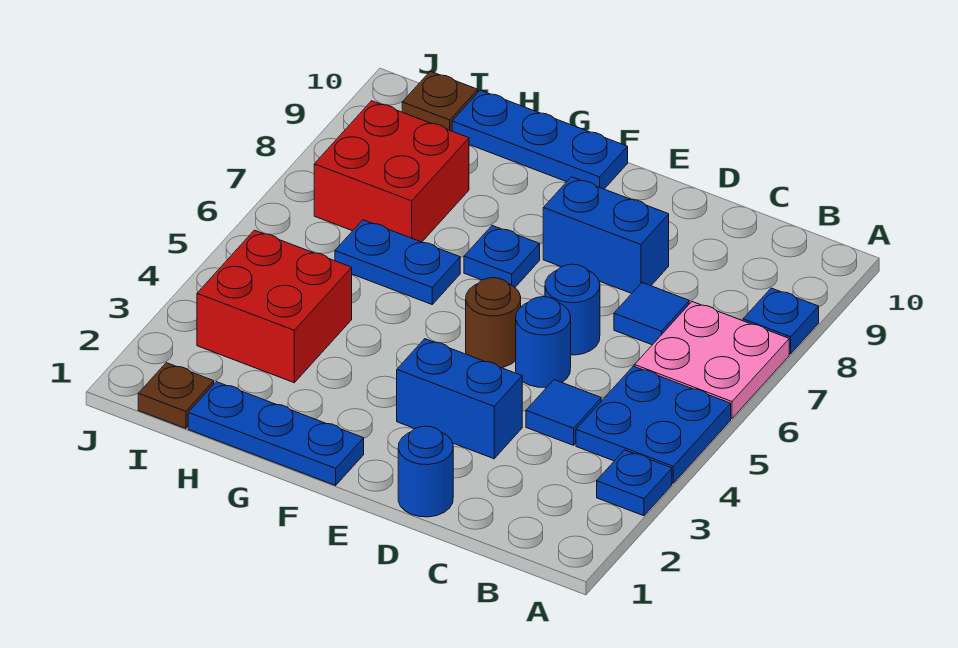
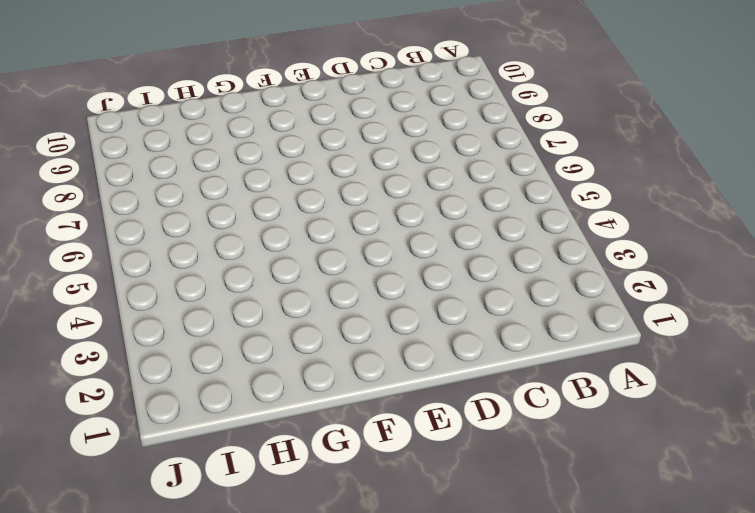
none -> blue 1x1 plate [597,450,672,516]
none -> blue 2x2 plate [576,366,731,483]
none -> pink 2x2 plate [635,302,789,419]

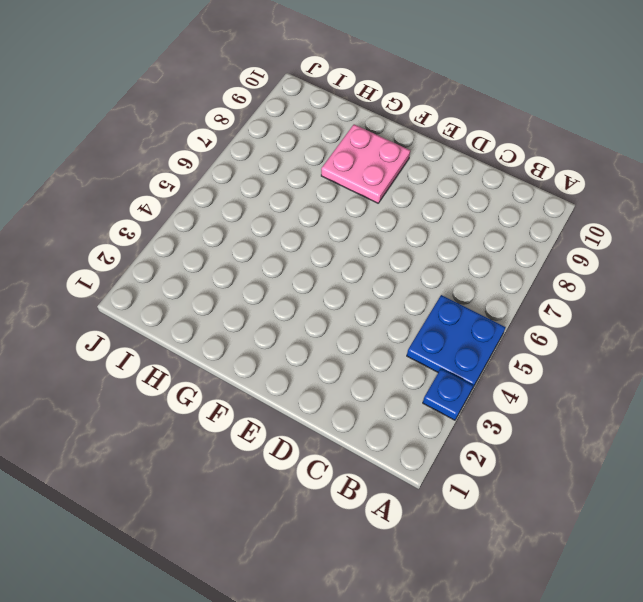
pink 2x2 plate [321,124,410,203] -> pink 2x2 plate moved to [635,302,789,419]
none -> blue 1x1 plate [743,288,819,354]
none -> blue 1x1 tile [526,380,601,445]
none -> blue 1x1 tile [614,283,689,345]

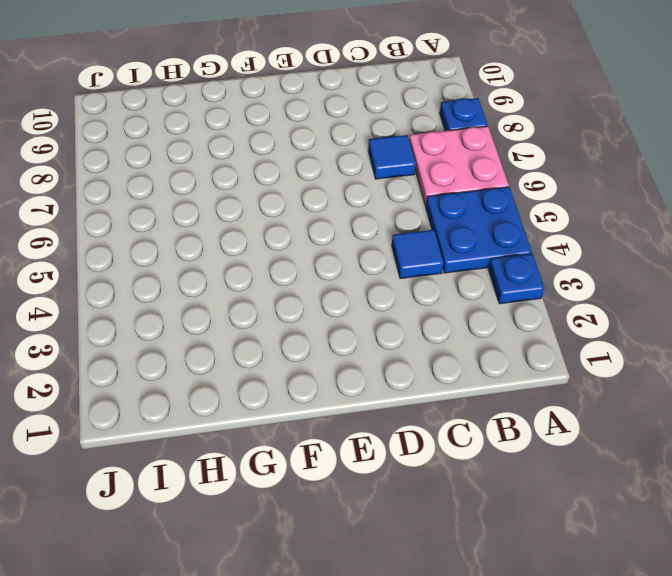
none -> blue 1x1 round brick [398,426,453,517]
none -> blue 1x2 brick [397,339,522,459]
none -> blue 1x1 round brick [516,297,571,387]

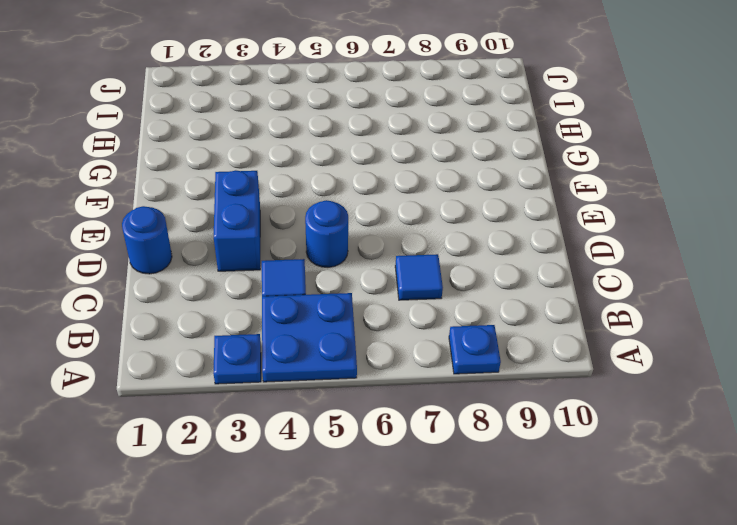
none -> pink 2x2 plate [635,302,789,419]
none -> blue 1x1 round brick [545,264,600,355]
none -> blue 1x2 brick [543,177,669,293]

